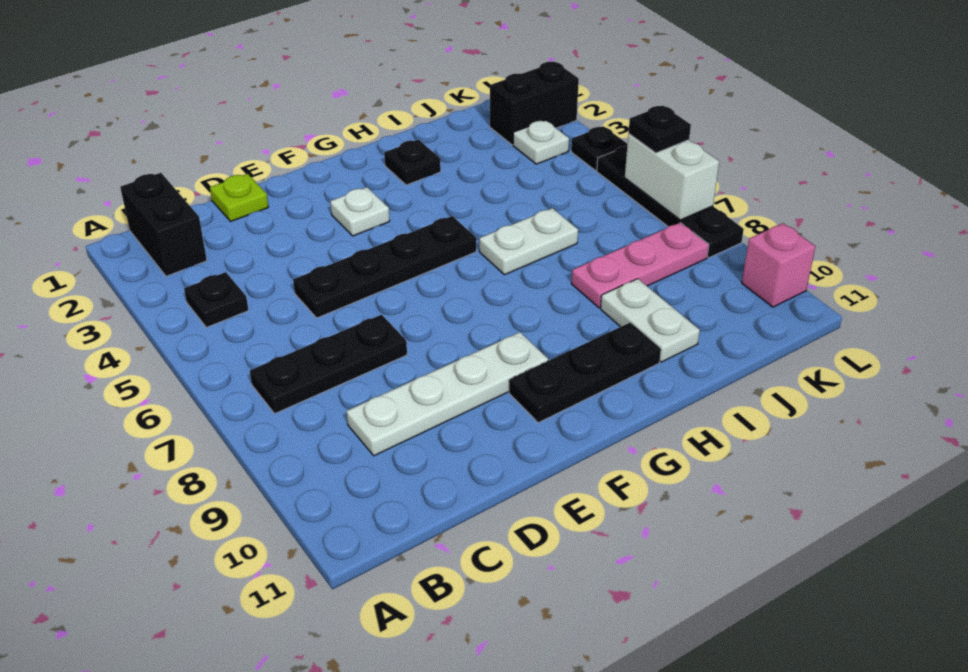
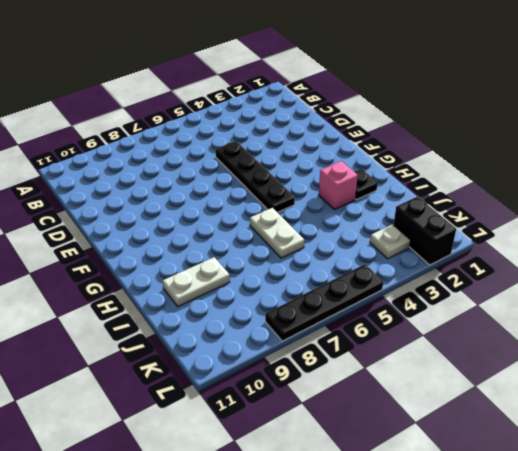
pink 1x1 brick [319,161,358,209] -> pink 1x1 brick moved to [742,223,815,307]
none -> black 1x2 brick [120,173,207,276]
none -> black 1x1 plate [184,272,248,327]
none -> black 1x3 plate [250,315,407,414]

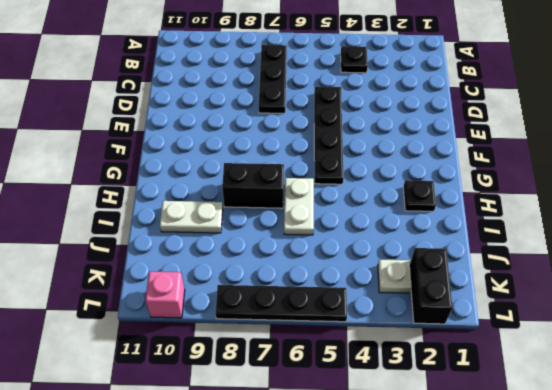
black 1x2 brick [222,163,284,208] -> black 1x2 brick moved to [120,173,207,276]
none -> white 1x4 plate [347,332,548,456]
none -> lime 1x1 plate [210,174,268,222]
none -> white 1x1 plate [330,187,390,236]

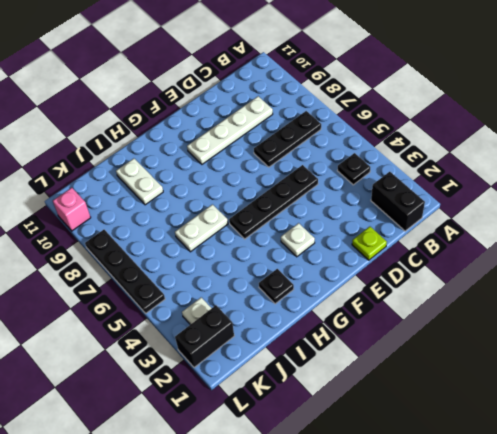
none -> black 1x3 plate [509,322,661,423]
none -> pink 1x3 plate [571,223,709,308]
none -> black 1x1 plate [571,126,627,171]

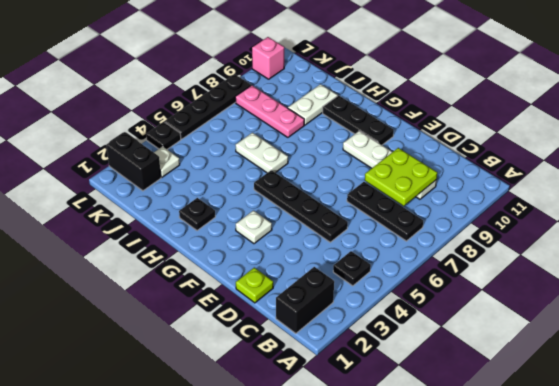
lime 2x2 plate [365,148,437,206] -> none
none -> white 1x2 brick [625,134,719,220]
none -> black 1x1 plate [628,106,691,153]

